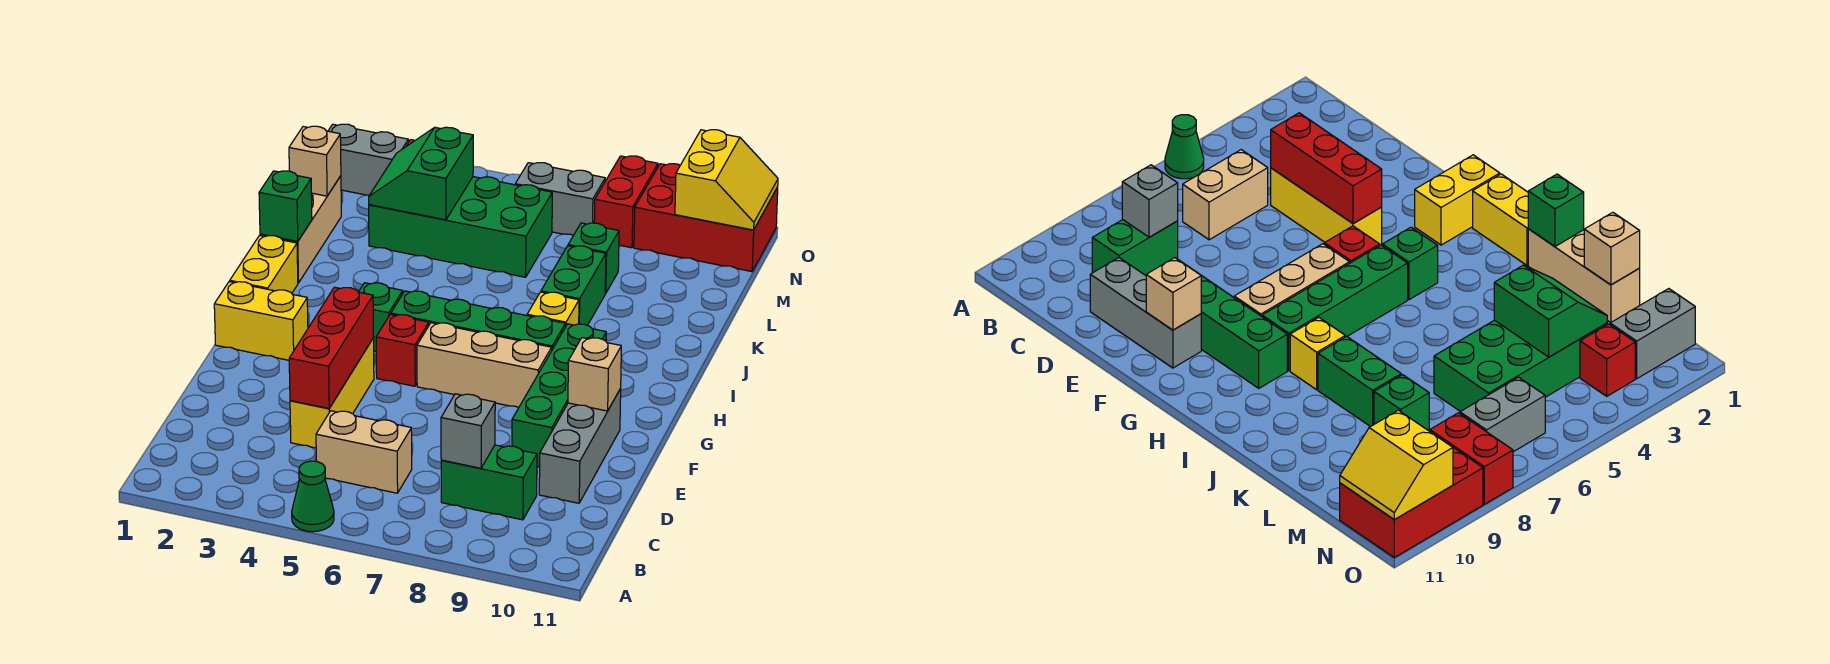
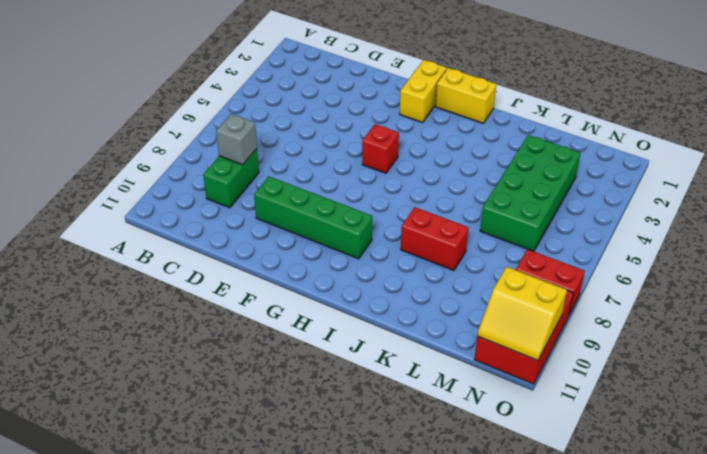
red 1x2 brick [401,207,468,270] -> green 1x2 brick [541,246,606,325]
none -> green 1x1 cone [292,461,334,532]
none -> tan 1x2 brick [316,411,412,493]
none -> yellow 1x3 brick [290,338,374,448]

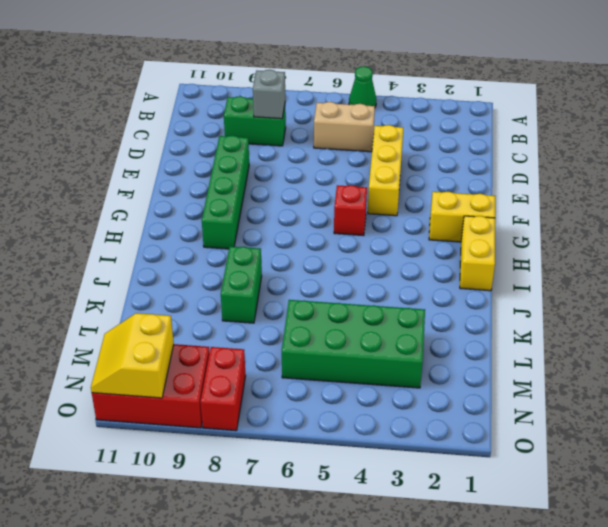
none -> grey 1x3 brick [539,389,621,503]
none -> tan 1x3 brick [417,323,552,408]
none -> green 1x1 brick [359,283,403,351]

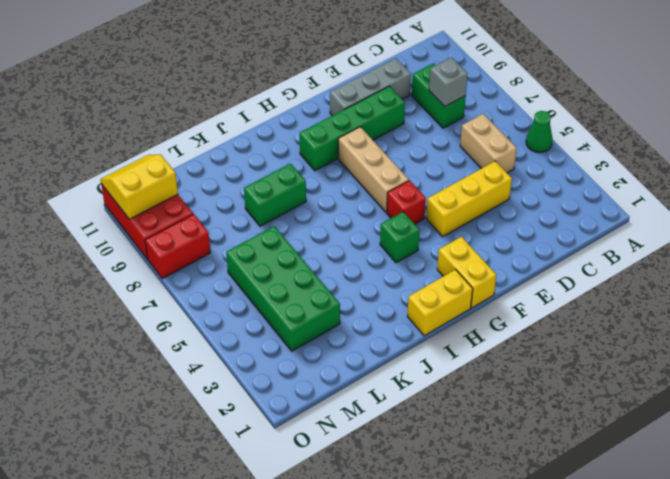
none -> green 1x4 brick [391,291,565,349]
none -> yellow 1x1 brick [527,292,579,327]
none -> tan 1x3 brick [260,176,341,283]

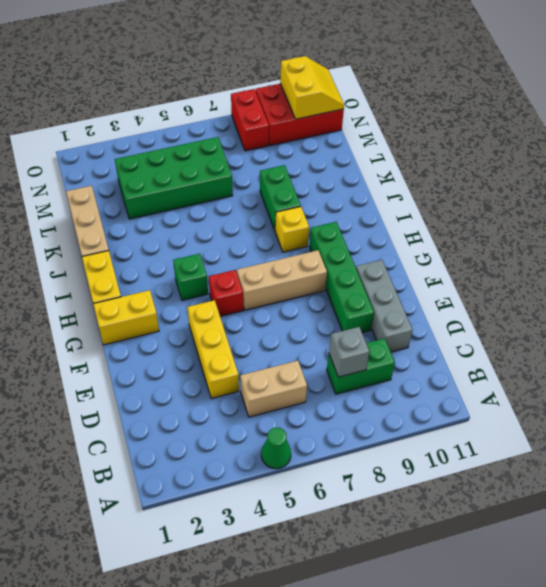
none -> green 1x4 brick [391,291,565,349]
none -> green 1x1 brick [568,223,619,293]
none -> grey 1x2 brick [328,124,408,195]

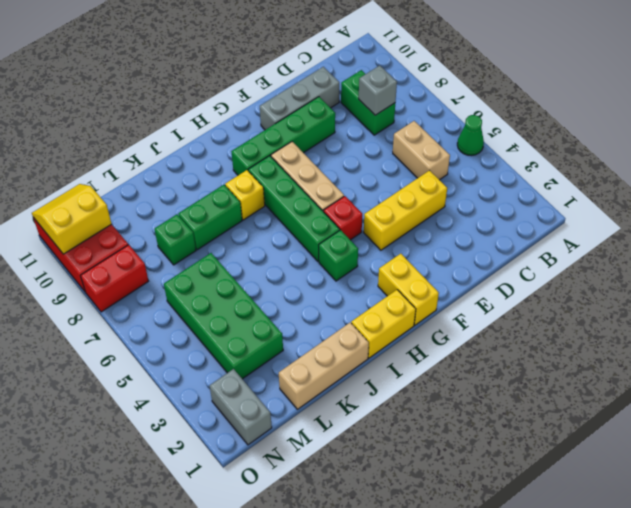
none -> red 1x1 brick [1580,324,1635,396]
none -> grey 1x2 brick [515,163,605,235]
none -> red 1x3 brick [289,287,373,408]

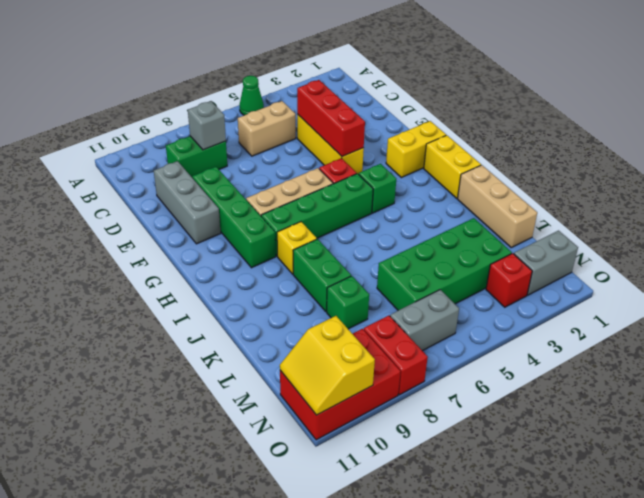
none -> tan 1x1 brick [568,338,621,411]
none -> green 1x1 brick [259,171,312,241]
none -> tan 1x1 brick [289,126,341,196]

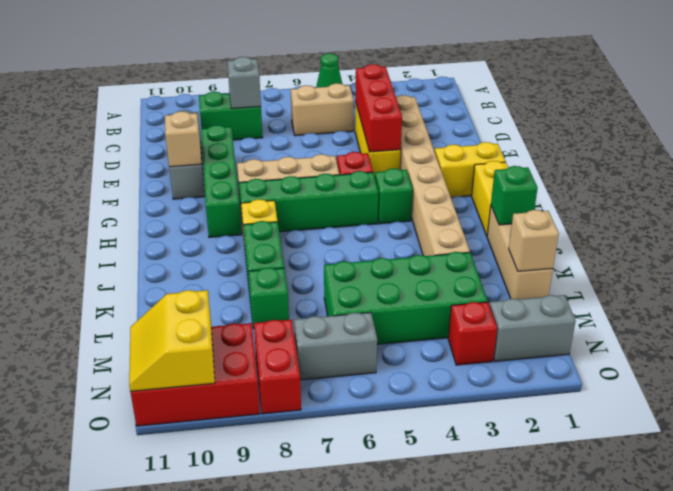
tan 1x8 brick [396,95,470,256] -> none
none -> green 2x2 slope [369,127,473,220]

